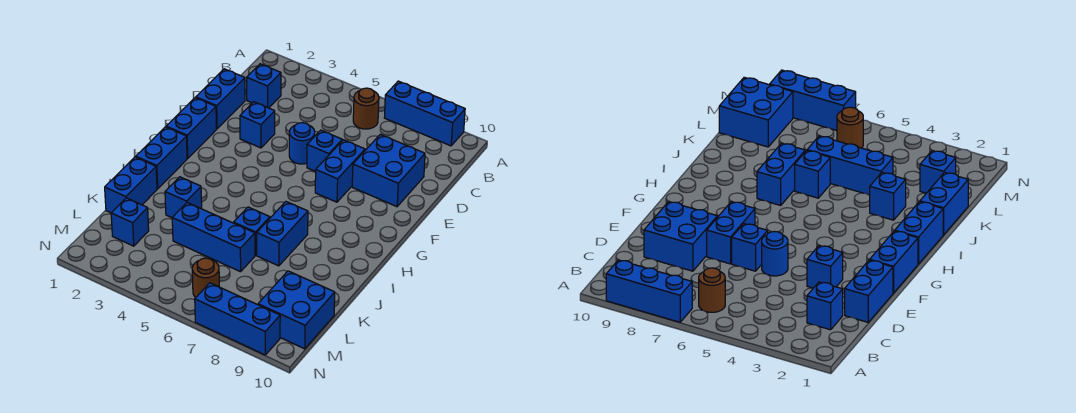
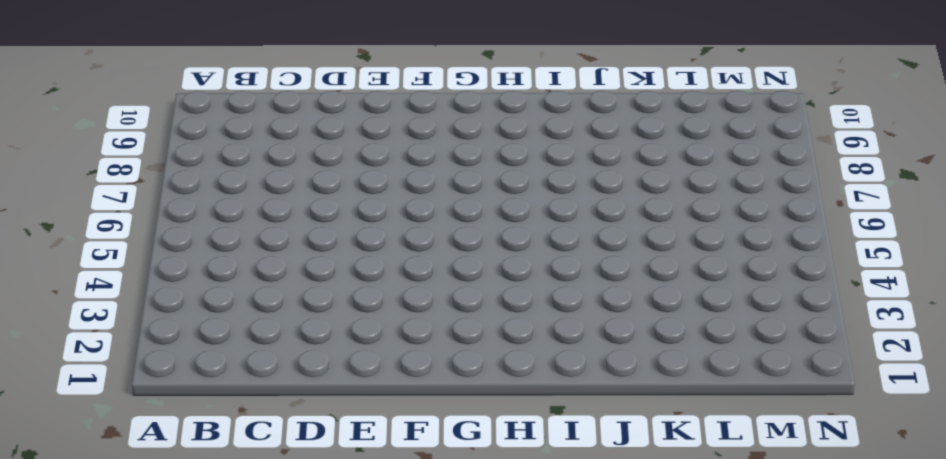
none -> blue 1x3 brick [384,81,465,146]
none -> brown 1x1 round brick [353,88,379,129]
none -> blue 1x1 brick [247,64,281,108]

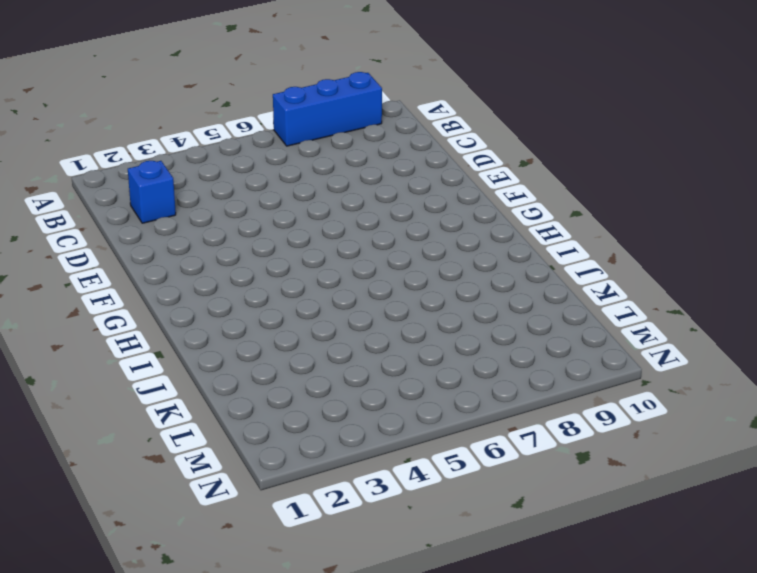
none -> brown 1x1 round brick [353,88,379,129]
none -> blue 1x2 brick [196,69,245,129]
none -> blue 2x2 brick [352,135,425,207]

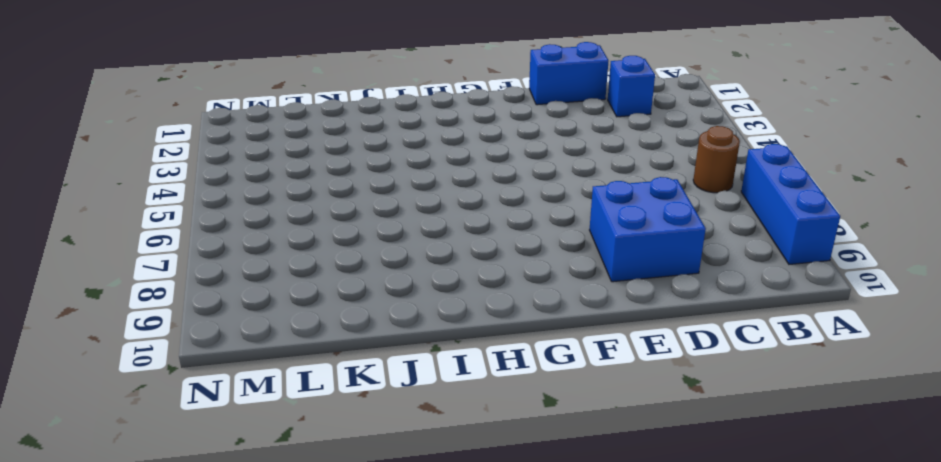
none -> blue 1x1 brick [240,102,275,148]
none -> blue 1x1 round brick [289,123,315,164]
none -> blue 1x1 brick [307,130,342,172]

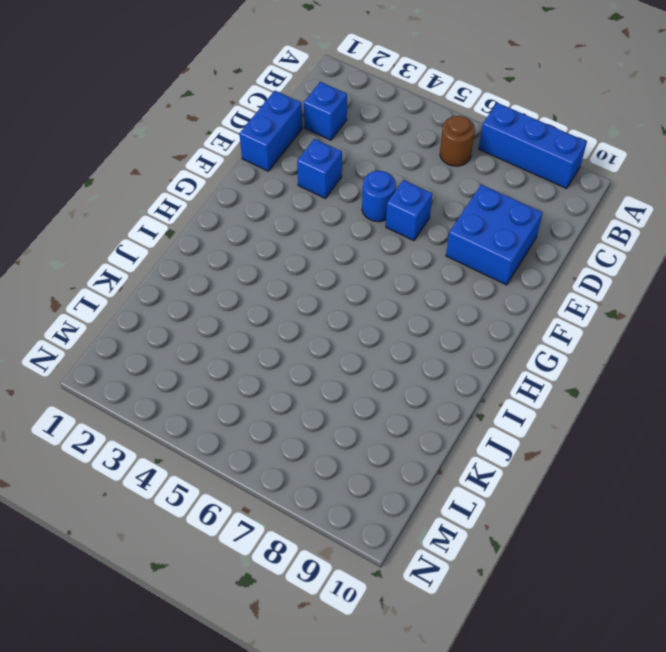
none -> blue 1x2 brick [315,140,365,202]
none -> blue 1x2 brick [166,98,216,159]
none -> blue 1x2 brick [136,127,187,189]

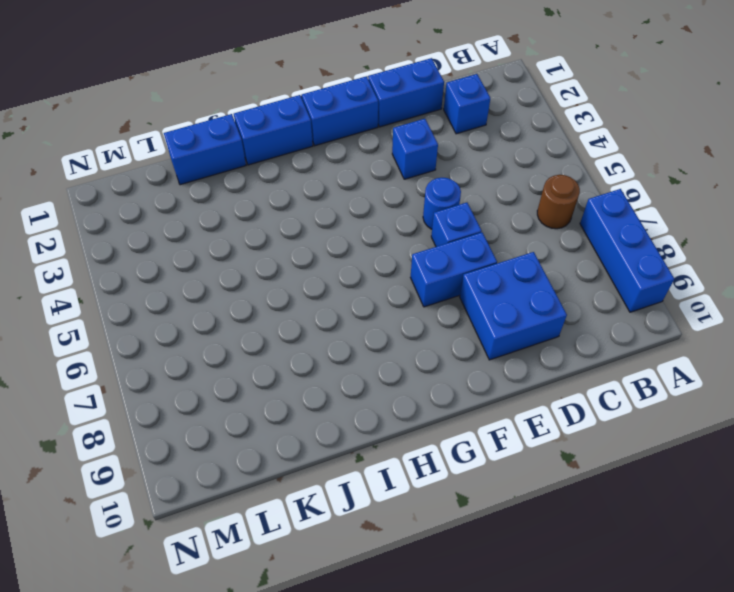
none -> blue 1x2 brick [257,202,308,266]
none -> blue 1x1 brick [165,177,202,218]
none -> blue 1x1 brick [234,207,270,255]

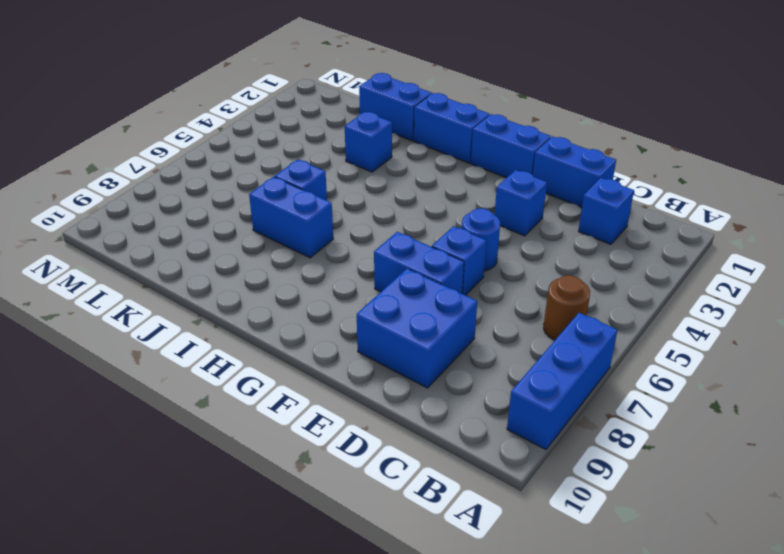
none -> blue 1x3 brick [172,203,255,272]
none -> blue 1x1 brick [111,198,149,246]
none -> blue 2x2 brick [258,271,335,349]

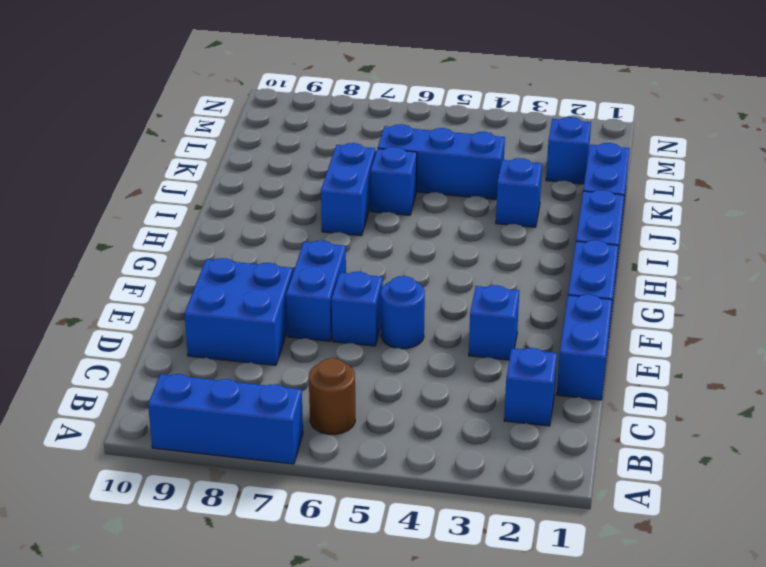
none -> blue 2x2 brick [258,271,335,349]
none -> brown 1x1 round brick [192,258,219,298]
none -> blue 1x3 brick [195,283,280,355]

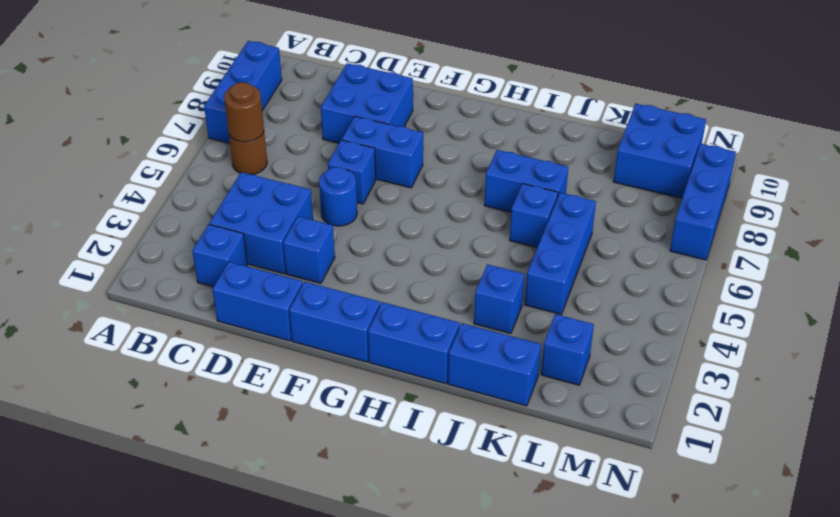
brown 1x1 round brick [224,82,264,142] -> brown 1x1 round brick moved to [192,258,219,298]
blue 2x2 brick [209,172,313,274] -> none

